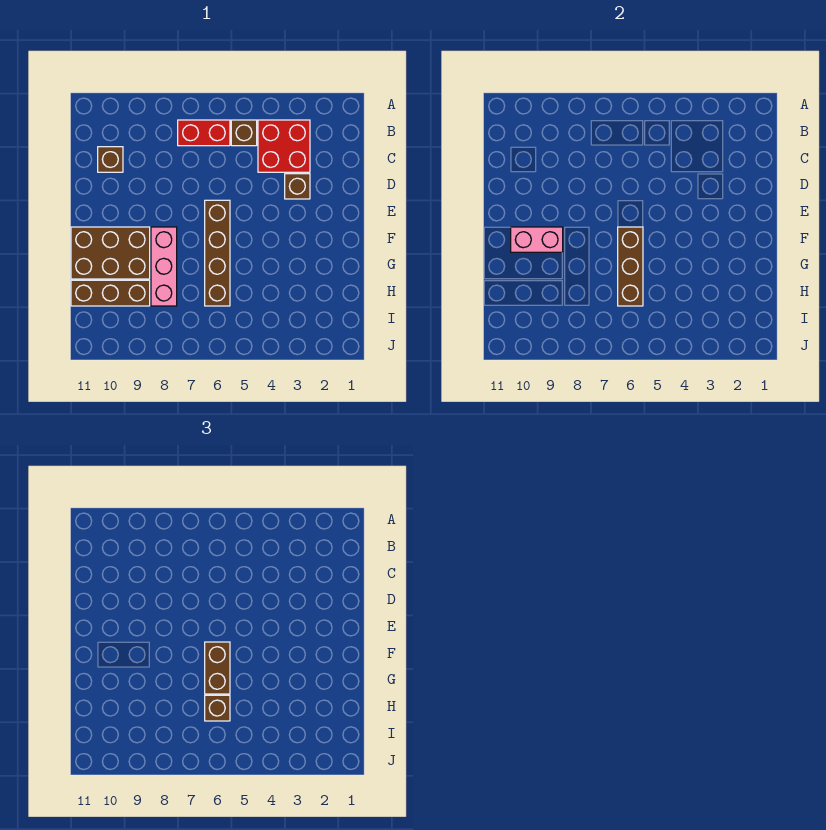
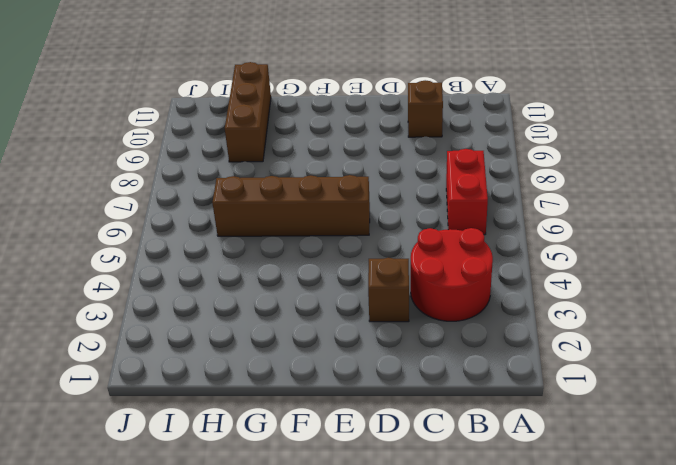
red 2x2 round brick [411,228,493,321] -> red 2x2 brick [258,120,310,172]
none -> brown 1x1 brick [231,120,257,146]
none -> pink 1x3 brick [151,227,177,306]
none -> brown 2x3 brick [71,227,150,279]

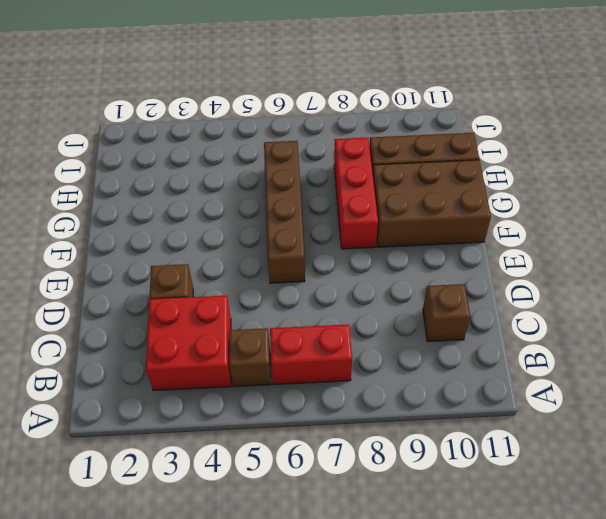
red 1x3 brick [334,138,378,249] -> pink 1x3 brick [151,227,177,306]
none -> brown 1x3 brick [618,227,643,306]
none -> pink 1x2 brick [511,227,563,252]
none -> brown 1x2 brick [205,642,230,694]

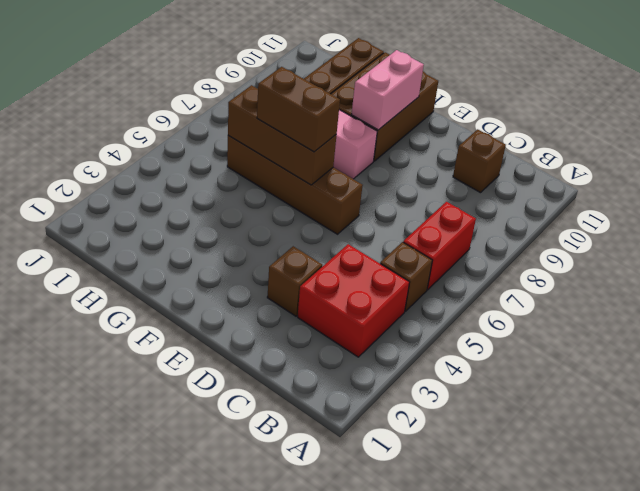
none -> brown 1x1 brick [205,695,230,721]

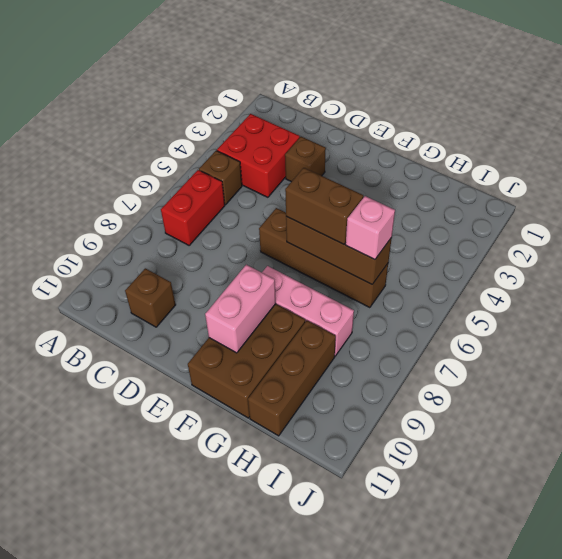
pink 1x1 brick [346,196,395,260] -> brown 1x1 brick [205,695,230,721]

